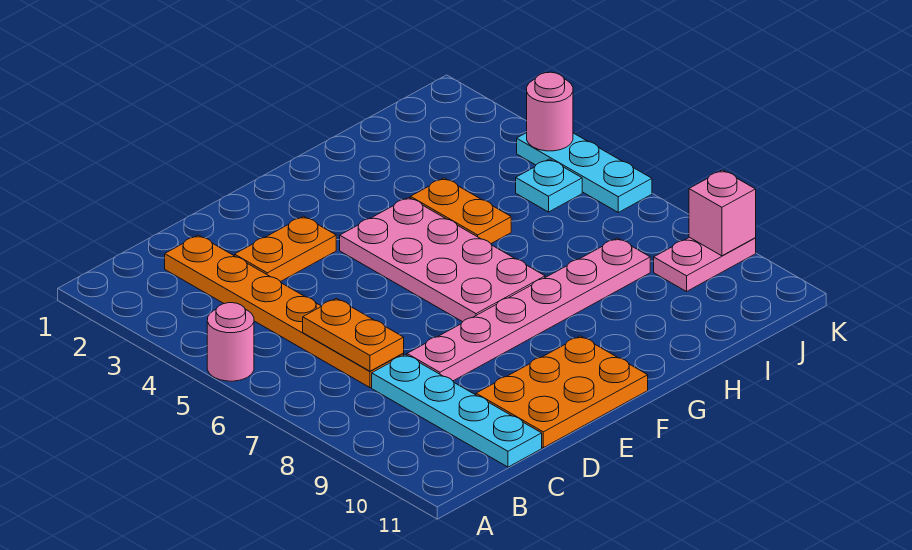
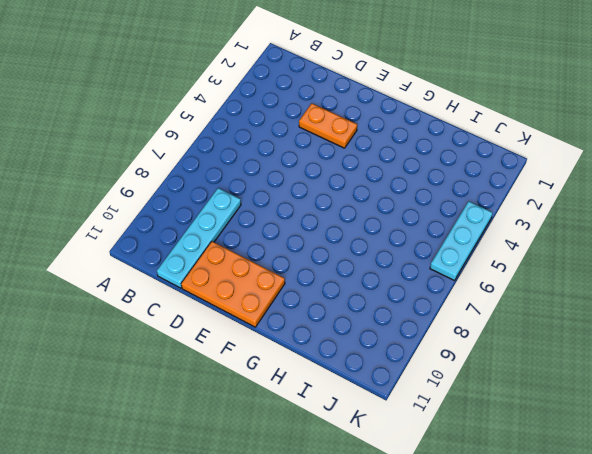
none -> pink 1x1 round brick [207,303,254,381]
none -> orange 1x6 plate [165,235,404,388]
none -> pink 1x6 plate [407,238,650,381]

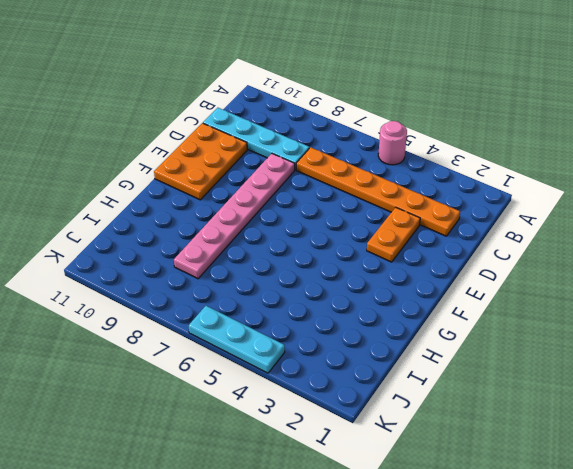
none -> pink 2x4 plate [340,197,545,322]
none -> orange 1x2 plate [410,178,511,244]
none -> cyan 1x1 plate [516,159,582,212]

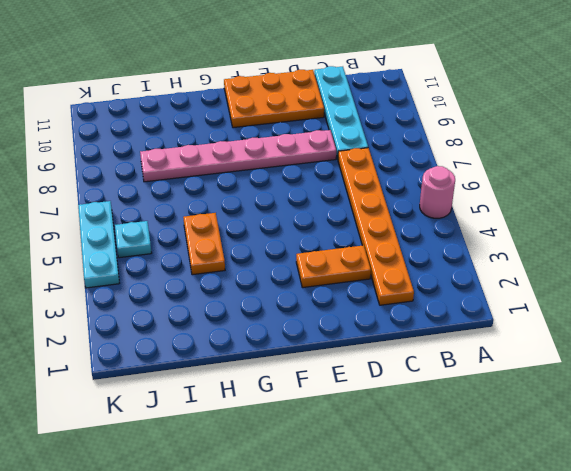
none -> pink 2x4 plate [340,197,545,322]
none -> pink 1x2 plate [654,237,756,292]
none -> orange 1x2 plate [303,298,404,371]

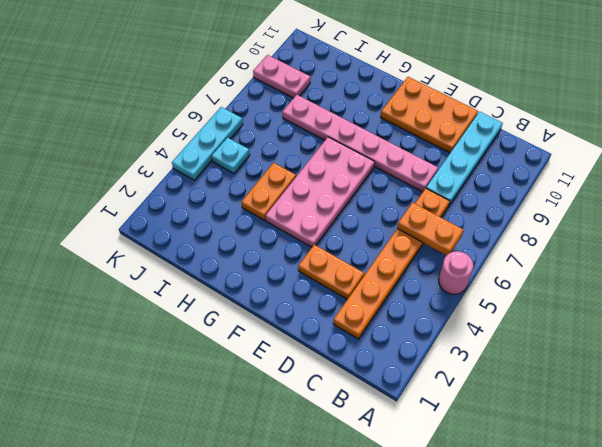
orange 1x2 plate [397,203,463,255] -> orange 1x2 plate turned to [303,298,404,371]
none -> pink 1x1 round brick [527,72,573,151]
none -> pink 1x1 brick [689,170,756,256]

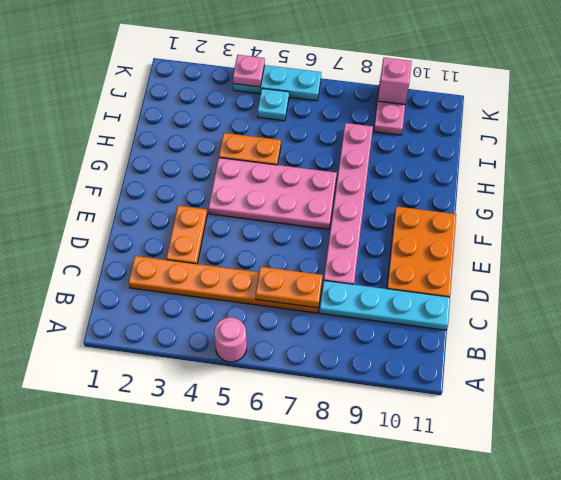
pink 1x1 plate [233,55,265,87] -> pink 1x1 round brick [527,72,573,151]

